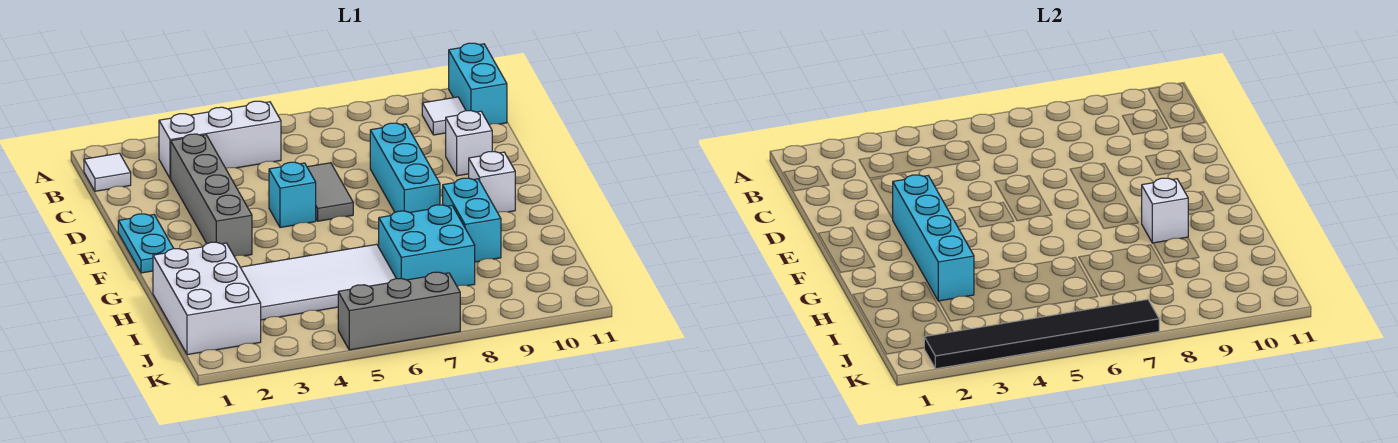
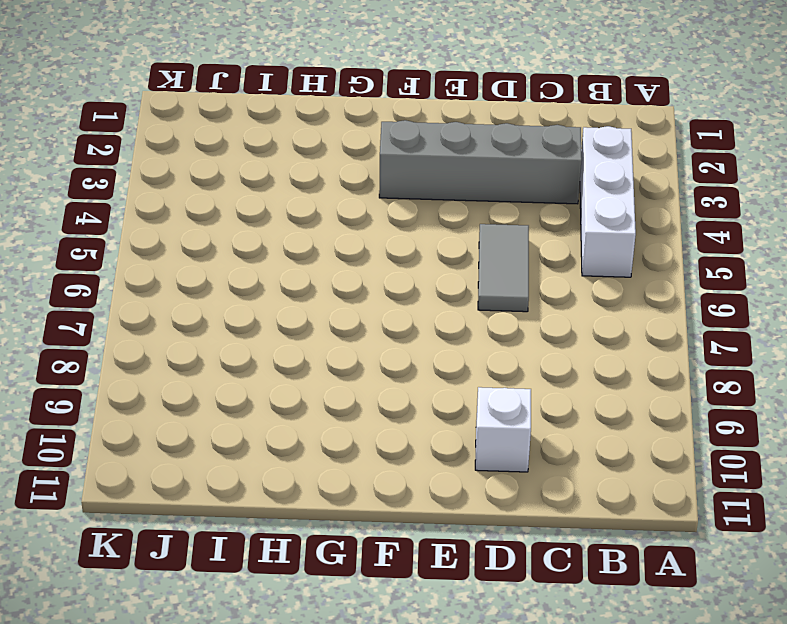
grey 1x2 tile [478,224,529,312] -> grey 1x2 tile turned to [307,163,353,221]
none -> cyan 1x2 brick [449,43,507,125]
none -> white 1x1 tile [84,153,131,191]
none -> white 1x1 tile [422,97,466,135]

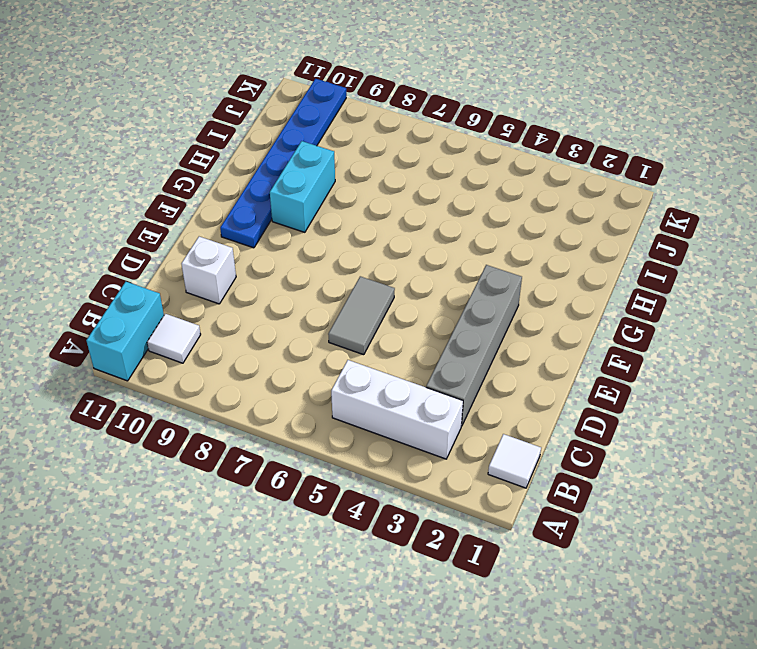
blue 1x6 plate [220,79,346,248] -> white 1x1 brick [469,152,515,212]
none -> cyan 1x3 brick [370,123,440,212]
none -> cyan 1x2 plate [118,214,174,273]
none -> cyan 1x1 brick [269,162,316,228]

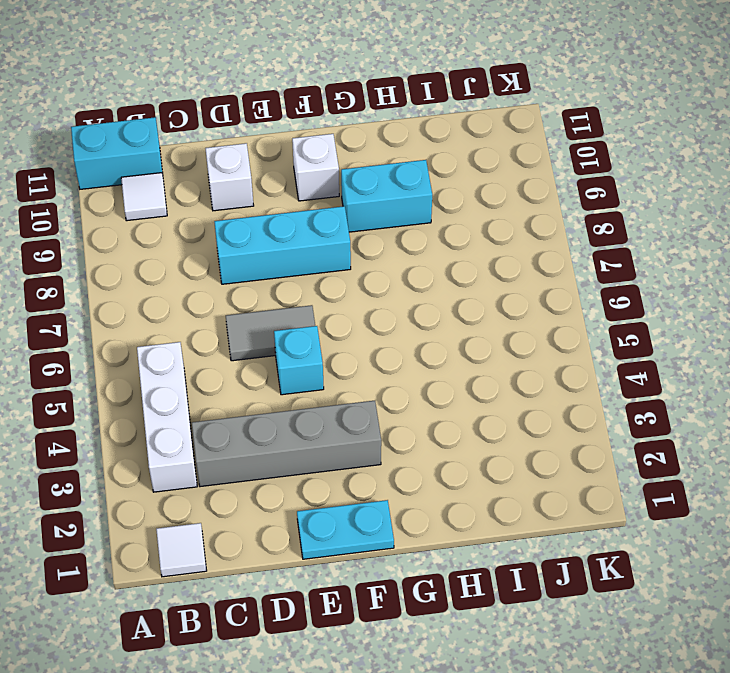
none -> white 2x3 brick [153,242,261,355]
none -> white 2x4 tile [240,244,396,320]
none -> cyan 2x2 brick [379,205,475,286]

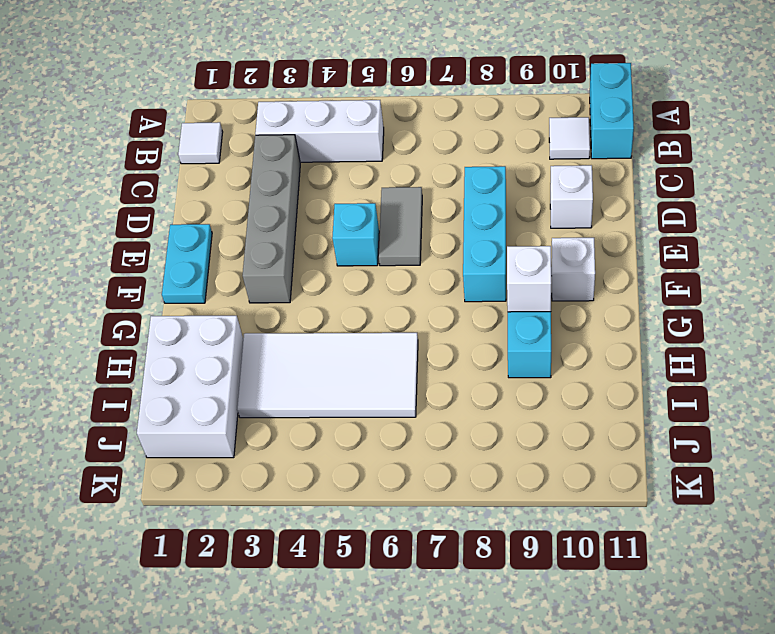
none -> cyan 2x2 brick [379,205,475,286]
none -> grey 1x3 brick [338,272,460,350]
none -> cyan 1x4 brick [893,175,974,301]

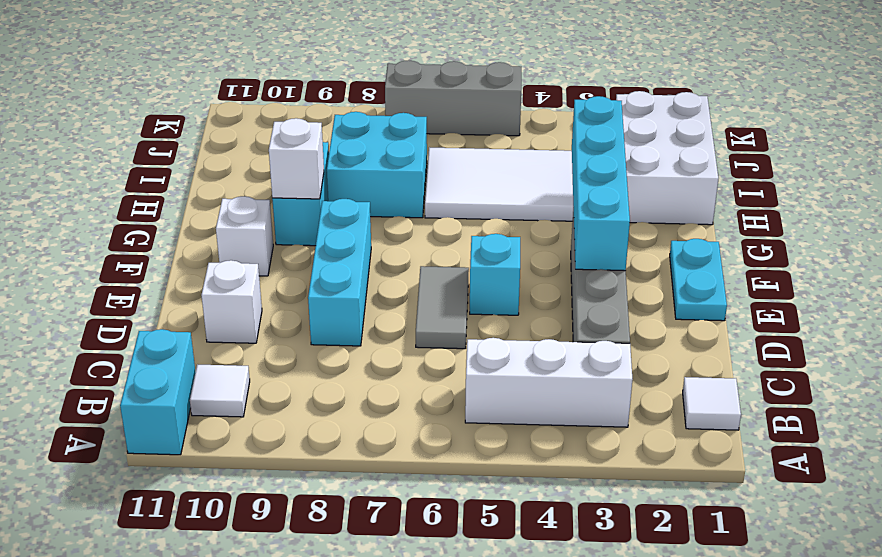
none -> black 1x6 tile [924,299,1159,369]

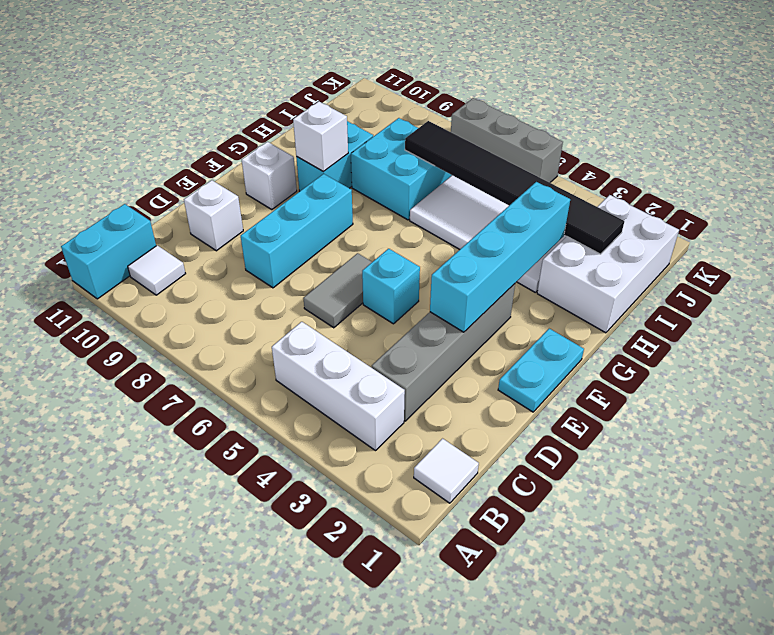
black 1x6 tile [405,121,624,254] -> black 1x6 tile moved to [924,299,1159,369]

